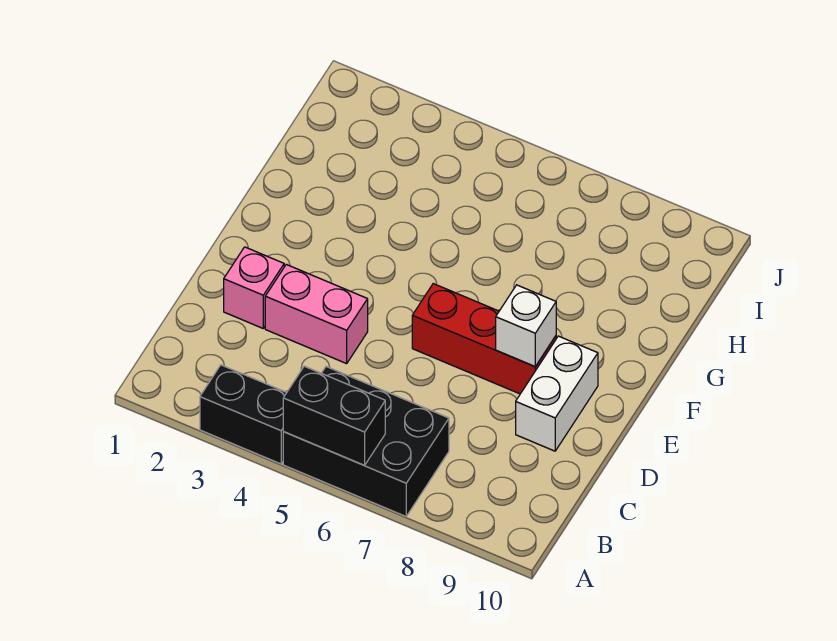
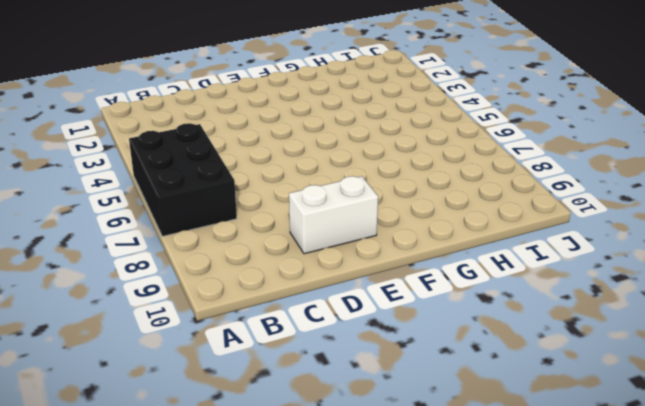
none -> black 1x2 brick [200,365,287,464]
none -> pink 1x1 brick [224,247,284,328]

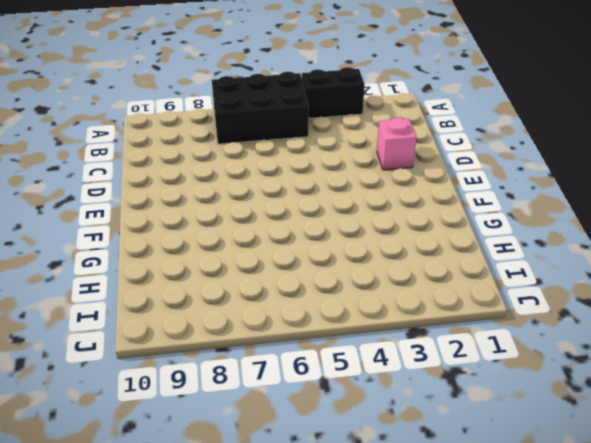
none -> pink 1x2 brick [265,264,368,364]
none -> white 1x2 brick [516,336,598,451]

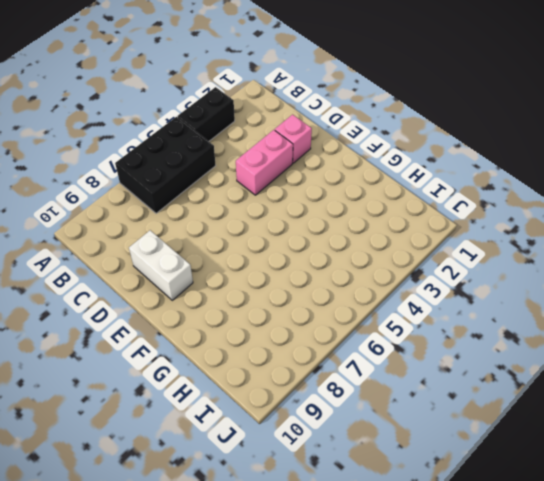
none -> red 1x3 brick [412,284,556,394]
none -> black 1x2 brick [283,366,385,465]

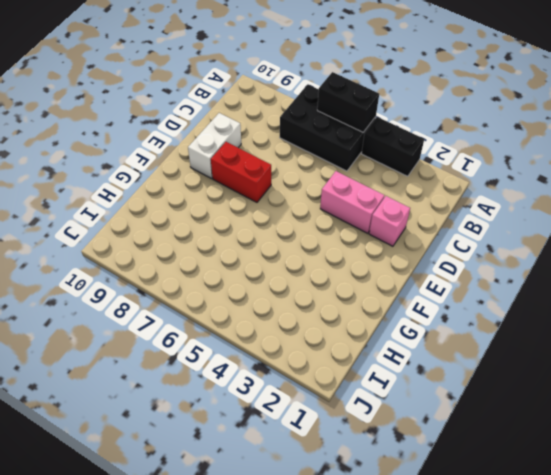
red 1x2 brick [211,142,271,202] -> red 1x3 brick [412,284,556,394]
none -> white 1x1 brick [496,285,556,366]

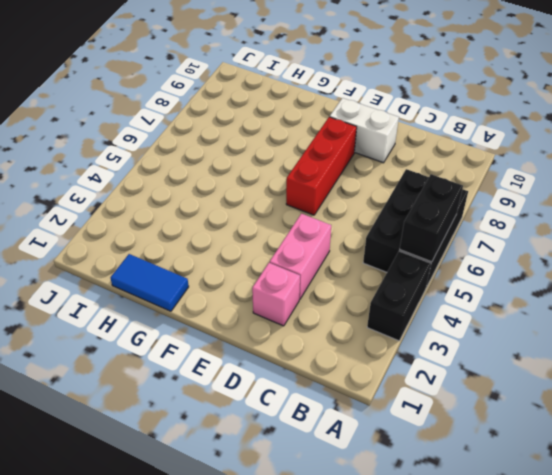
blue 1x2 tile [111,254,189,311] -> none
none -> white 1x1 brick [496,285,556,366]

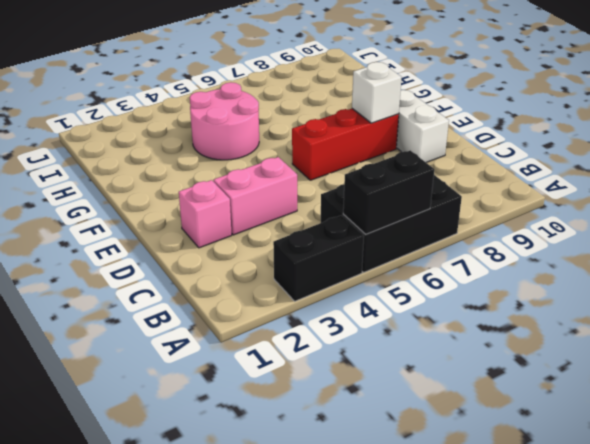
pink 2x2 round brick [190,82,259,160] -> none

